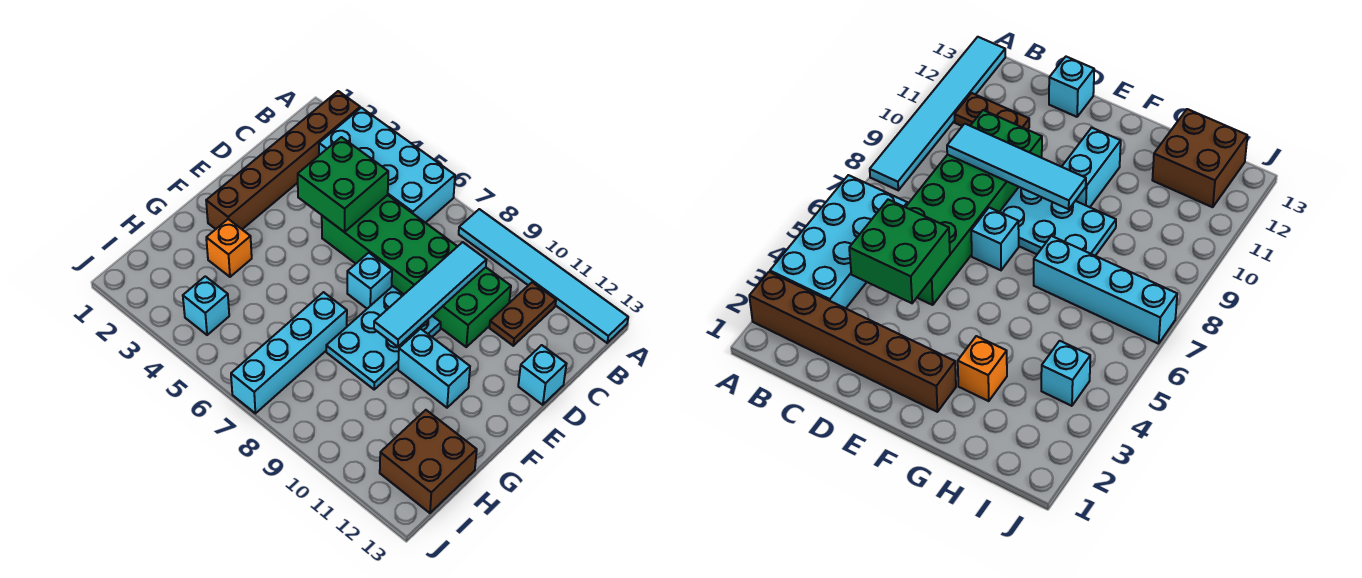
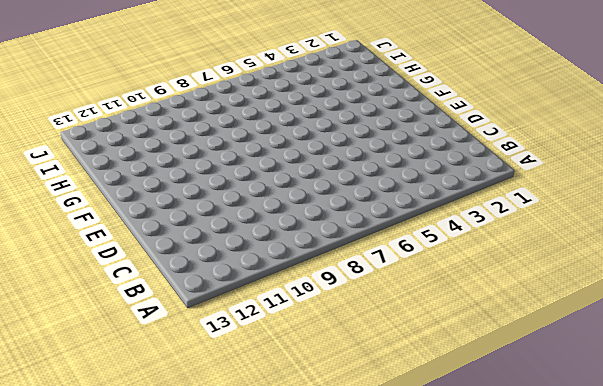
none -> brown 1x6 brick [206,91,360,229]
none -> cyan 2x4 brick [319,108,455,223]
none -> cyan 1x6 tile [459,209,628,343]

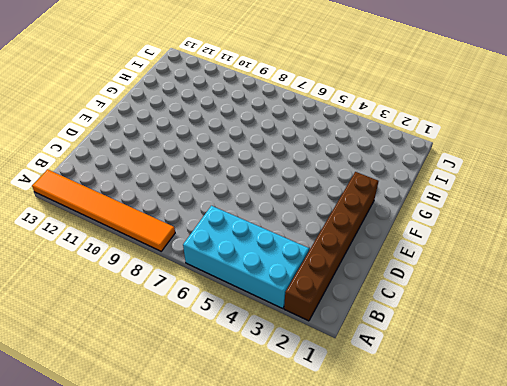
orange 1x6 tile [32,169,175,251] -> cyan 1x6 tile [459,209,628,343]
none -> brown 1x2 plate [489,282,556,346]
none -> green 2x6 brick [322,195,511,347]
none -> cyan 1x1 brick [518,345,566,405]

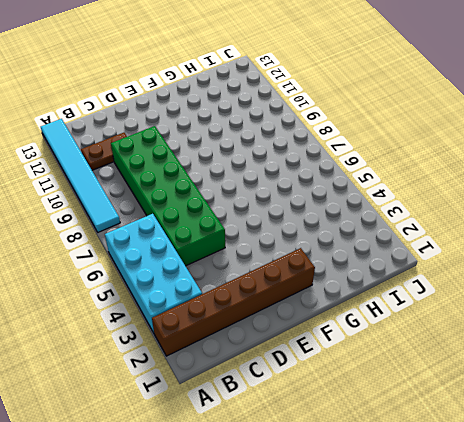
none -> cyan 1x1 brick [518,345,566,405]
none -> cyan 1x1 brick [347,253,392,309]
none -> cyan 2x3 plate [326,286,441,389]

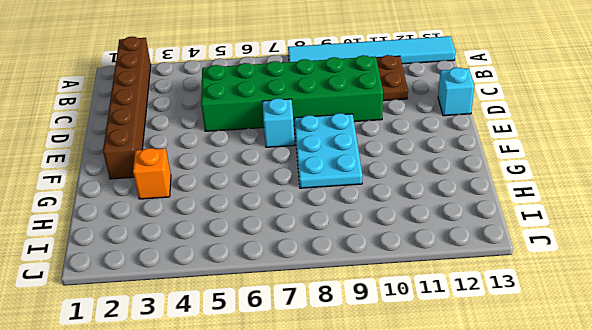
none -> cyan 2x4 brick [319,108,455,223]
none -> cyan 1x2 brick [398,329,470,408]
none -> cyan 1x4 brick [231,292,347,413]

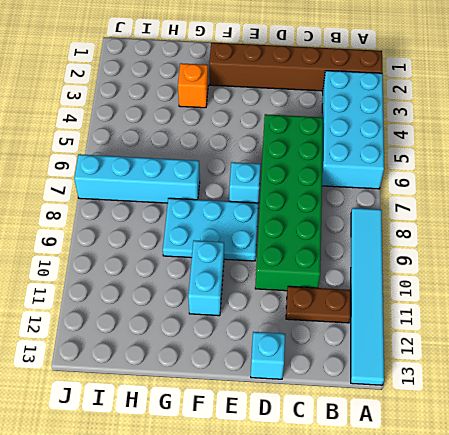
none -> brown 2x2 brick [380,410,477,513]
none -> cyan 1x1 brick [183,276,229,335]
none -> green 2x2 brick [298,137,388,232]

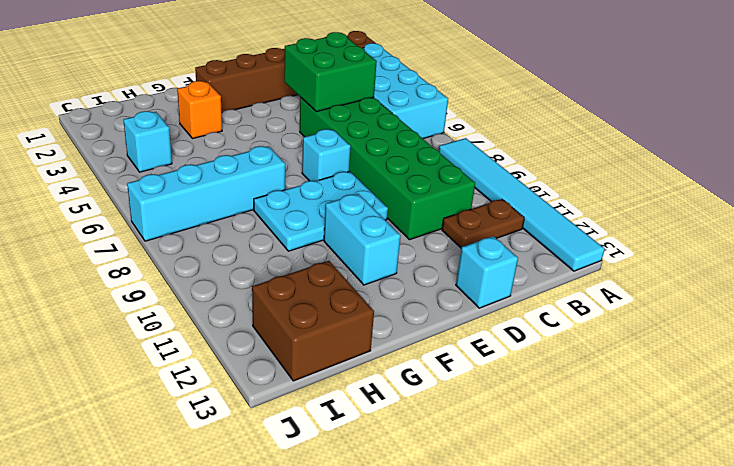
none -> cyan 1x4 tile [374,242,486,347]

